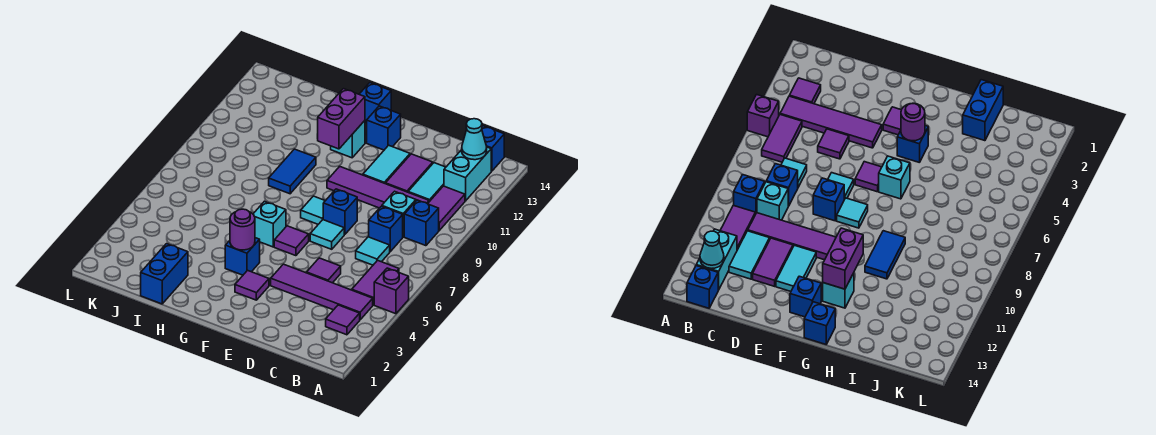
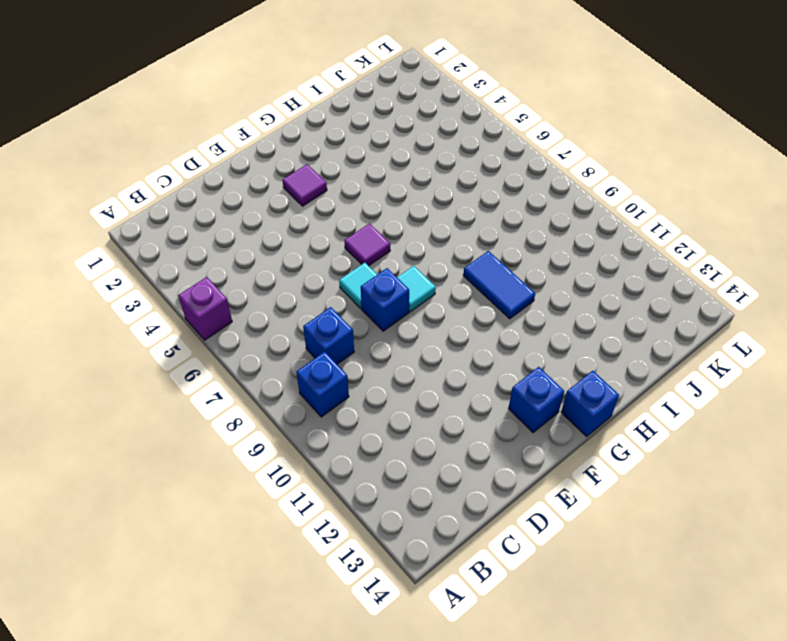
none -> purple 1x1 tile [326,305,360,335]
none -> purple 1x4 tile [271,264,373,320]
none -> purple 1x2 tile [352,260,399,305]
none -> purple 1x2 tile [428,186,465,231]

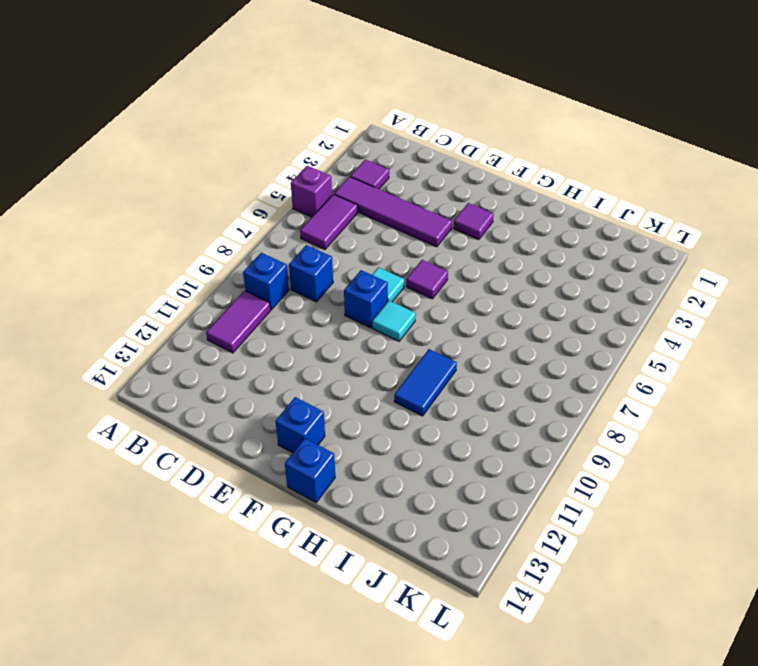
none -> cyan 1x2 brick [444,147,491,201]
none -> blue 1x1 brick [482,126,504,171]
none -> cyan 1x1 tile [356,237,390,265]
none -> cyan 1x1 brick [382,191,416,237]

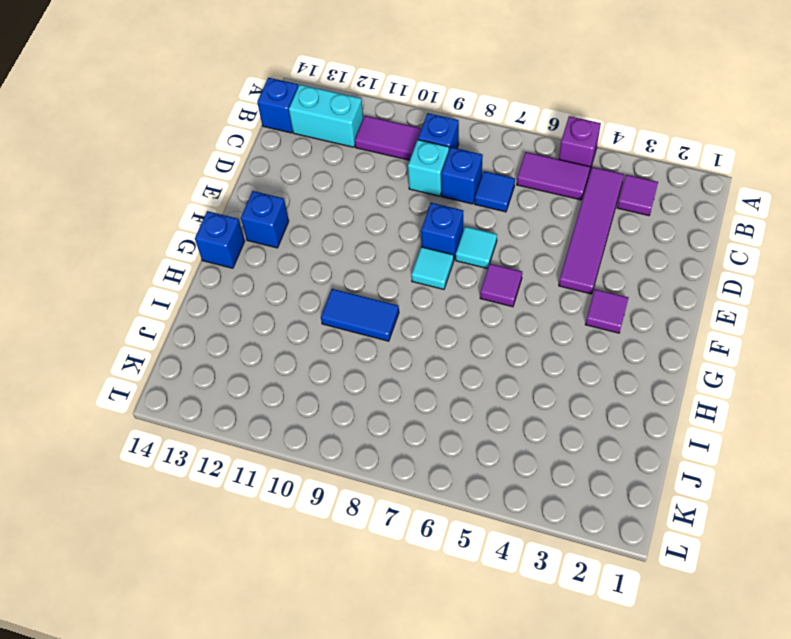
blue 1x1 tile [475,171,515,212] -> cyan 1x1 tile [356,237,390,265]
none -> purple 1x4 tile [327,166,429,208]
none -> cyan 1x2 tile [408,163,446,202]
none -> purple 1x1 tile [307,258,341,283]
none -> purple 1x2 tile [386,154,433,192]

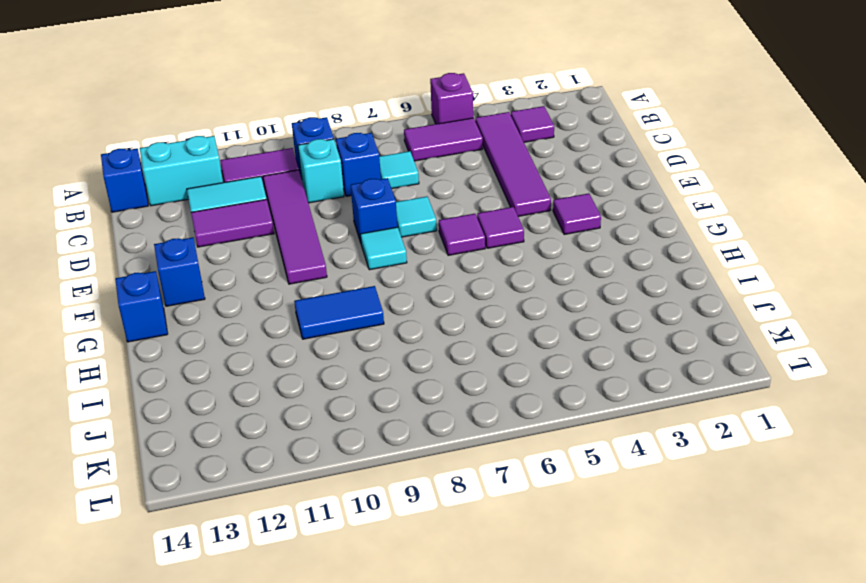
purple 1x1 tile [477,207,524,248] -> purple 1x1 tile moved to [307,258,341,283]
none -> cyan 1x2 tile [363,145,410,184]
none -> blue 1x1 brick [225,238,260,275]
none -> cyan 1x1 brick [253,201,286,247]
none -> cyan 1x1 brick [331,121,365,158]

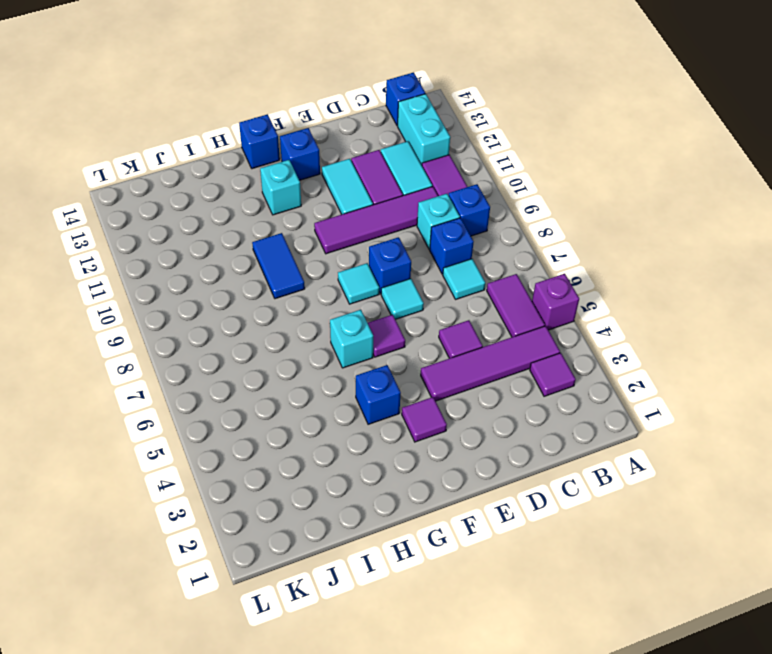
none -> blue 1x2 brick [141,244,188,304]
none -> cyan 1x1 cone [462,119,487,160]
none -> purple 1x1 round brick [230,209,255,250]
none -> purple 1x2 brick [317,89,365,149]

